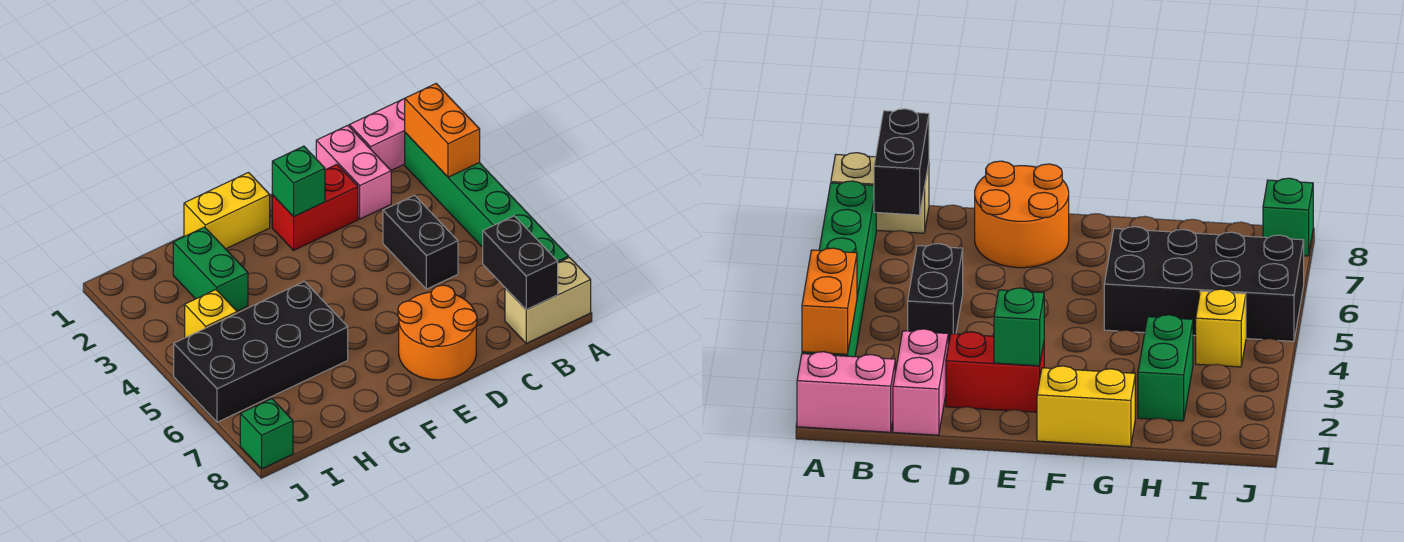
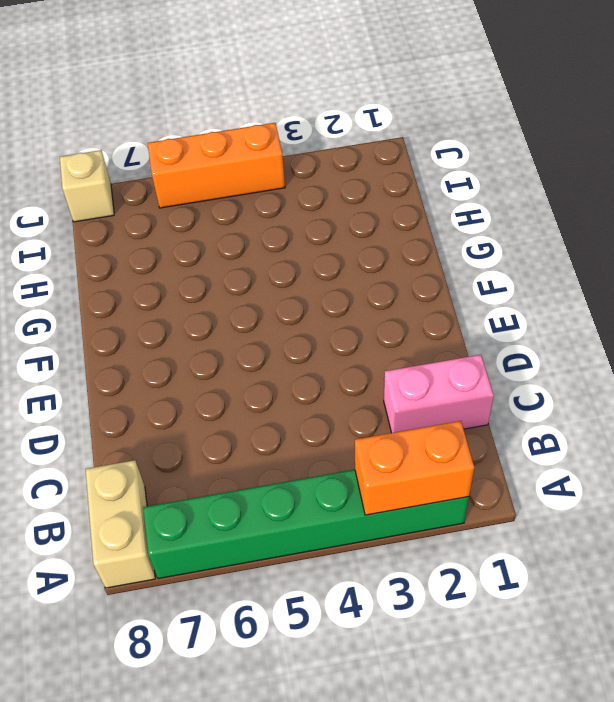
orange 1x3 brick [148,123,285,208] -> black 2x4 brick [174,281,348,422]
tan 1x1 brick [60,150,114,222] -> green 1x1 brick [240,399,293,469]
none -> pink 1x2 brick [349,99,405,170]
none -> black 1x2 brick [383,195,458,289]
none -> red 1x2 brick [272,165,358,250]

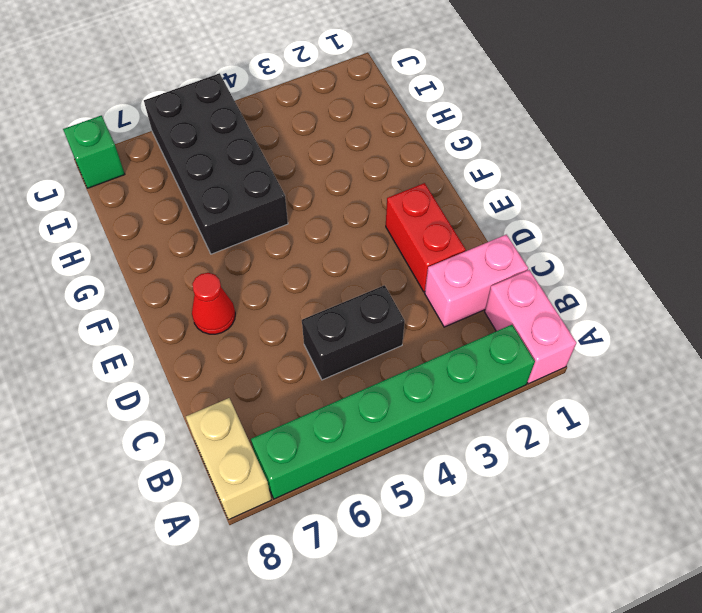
red 1x1 cone [192,273,235,334] -> orange 2x2 round brick [398,285,477,380]
none -> yellow 1x2 brick [184,173,270,249]
none -> green 1x2 brick [173,227,248,311]
none -> yellow 1x1 brick [185,290,237,338]

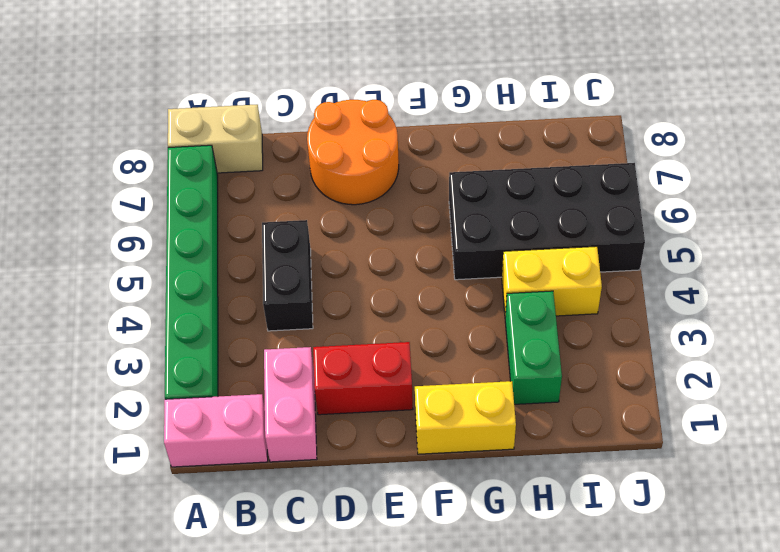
yellow 1x2 brick [502,246,602,317] -> yellow 1x1 brick [185,290,237,338]
none -> green 1x1 brick [240,399,293,469]
none -> orange 1x2 brick [405,84,480,177]
none -> black 1x2 brick [483,216,558,310]

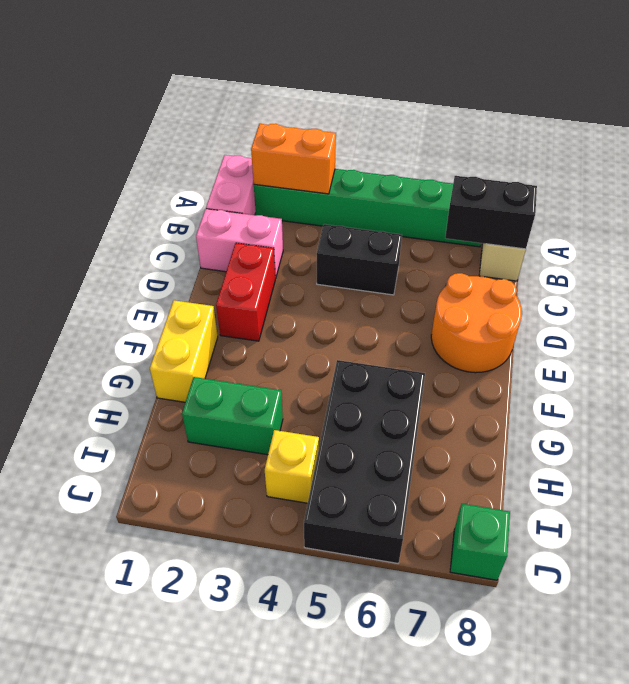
none -> green 1x1 brick [272,146,325,217]

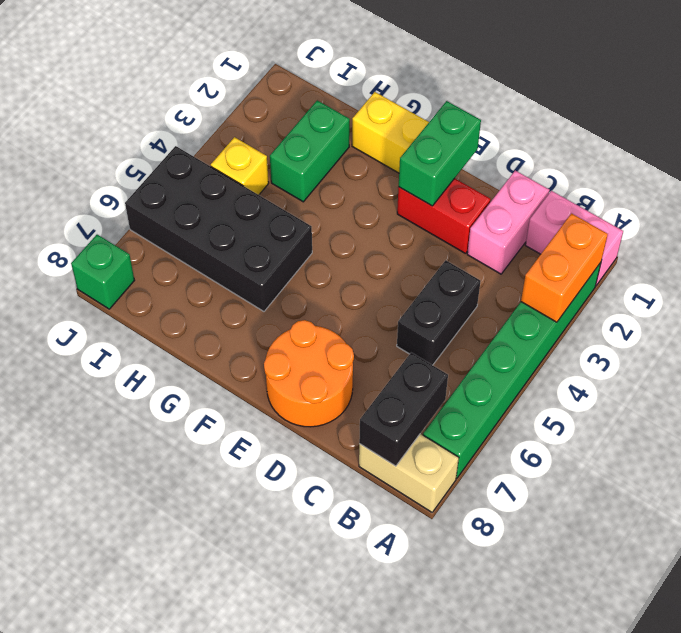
green 1x2 brick [399,101,481,206] -> green 1x1 brick [272,146,325,217]

